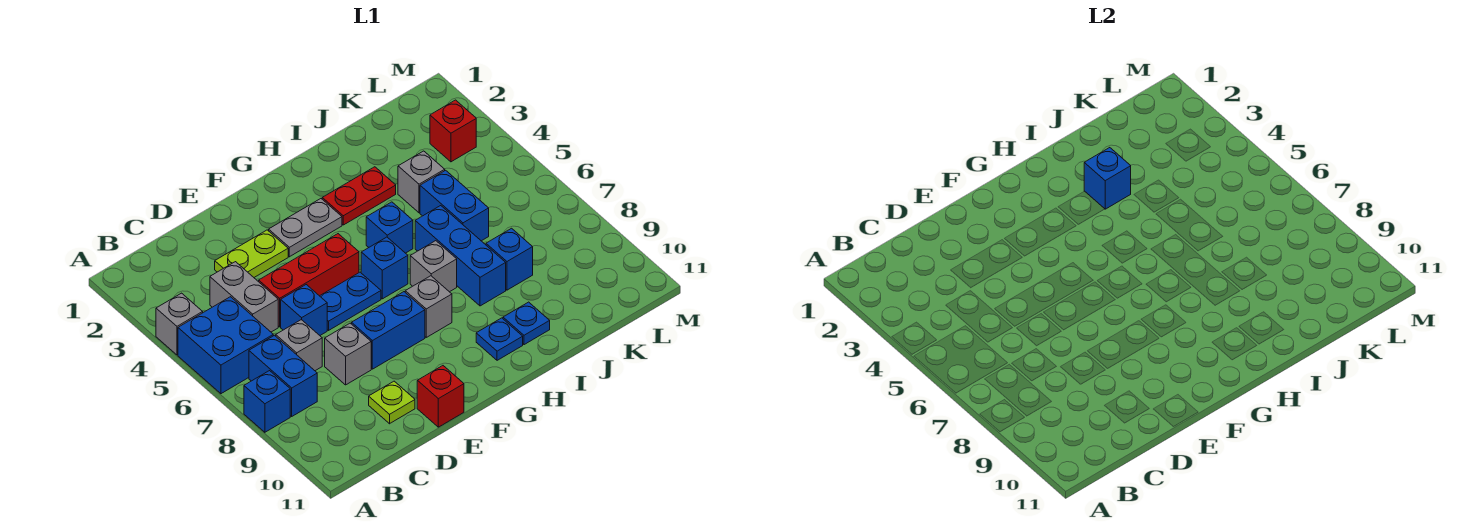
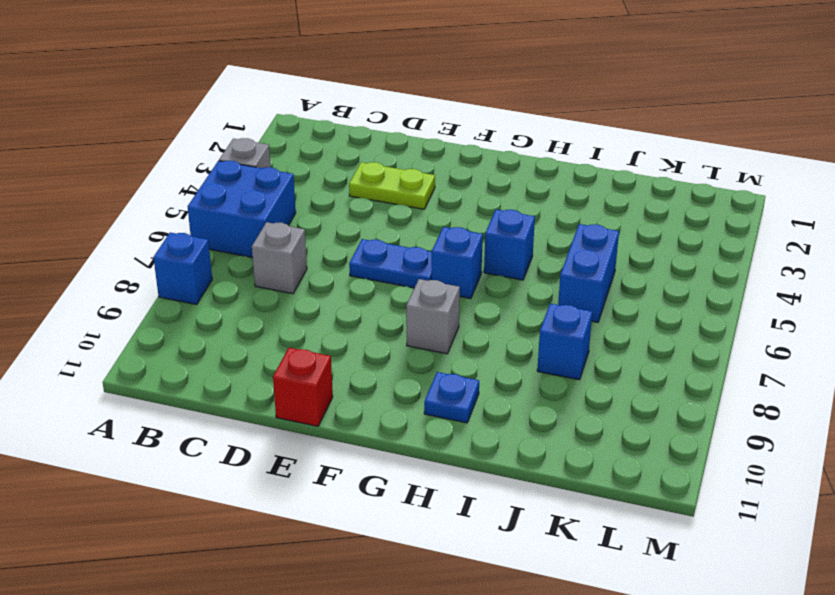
none -> blue 1x2 brick [249,335,317,416]
none -> grey 1x2 brick [210,262,278,332]
none -> red 1x3 brick [259,234,359,327]

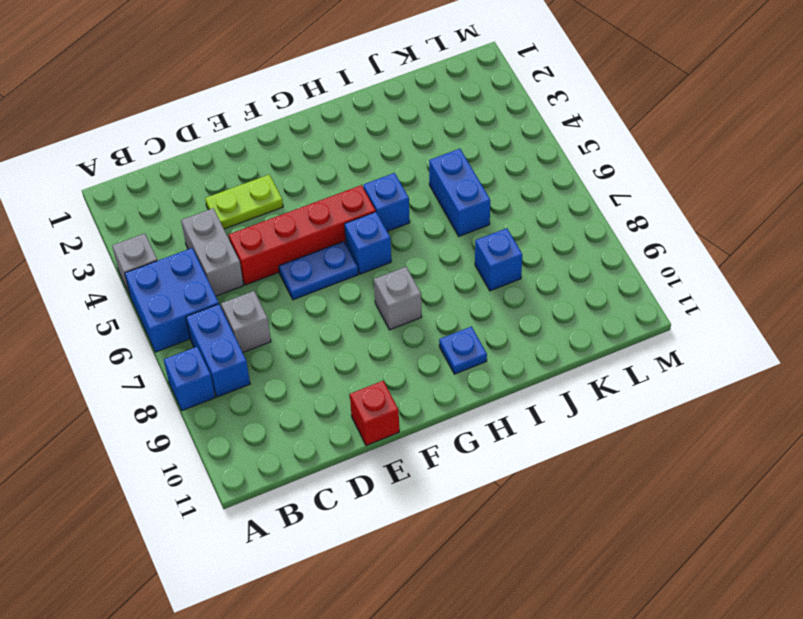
red 1x4 brick [229,185,376,285] -> red 1x3 brick [259,234,359,327]
none -> blue 1x1 brick [281,285,327,335]
none -> grey 1x1 brick [325,323,371,385]
none -> lime 1x1 plate [369,381,415,424]

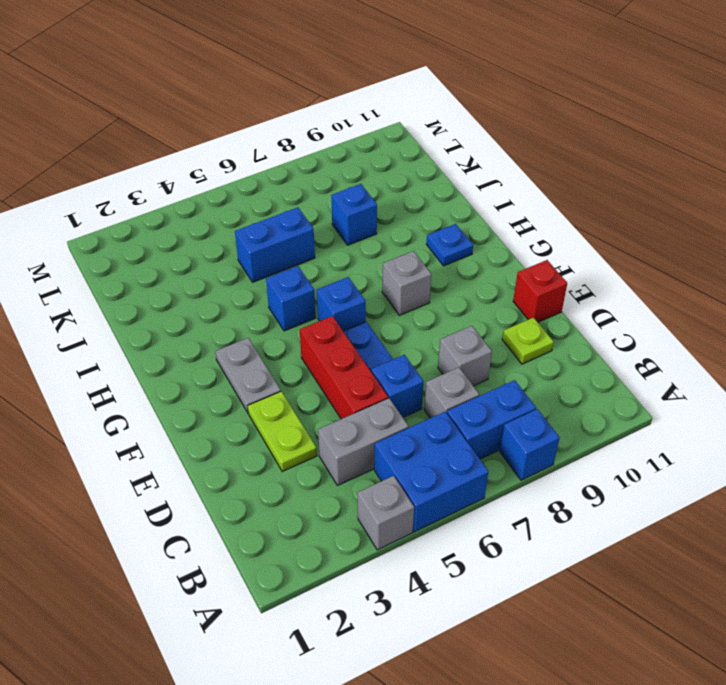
none -> blue 1x2 brick [352,292,425,369]
none -> red 1x2 plate [322,167,396,225]
none -> grey 1x1 brick [410,241,457,292]

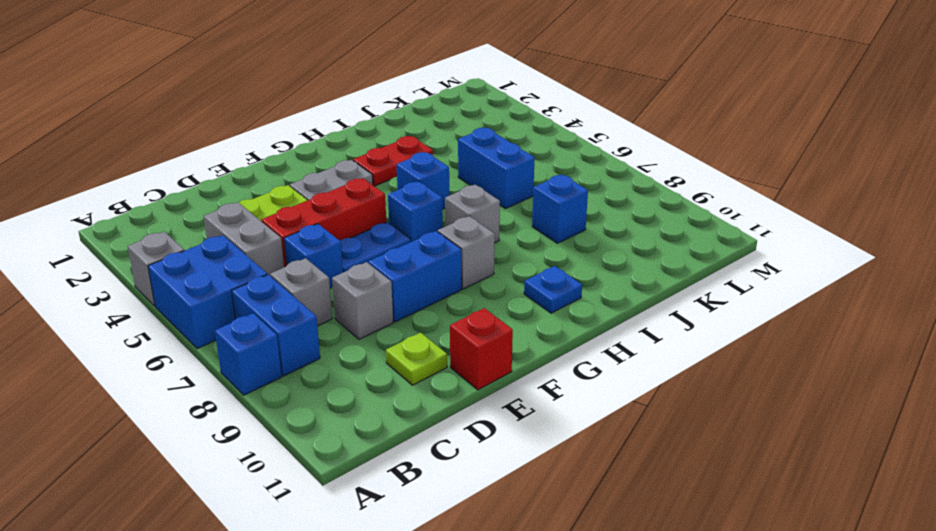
none -> blue 1x3 brick [415,206,506,306]
none -> blue 1x1 plate [503,302,550,345]
none -> grey 1x1 brick [398,151,445,213]

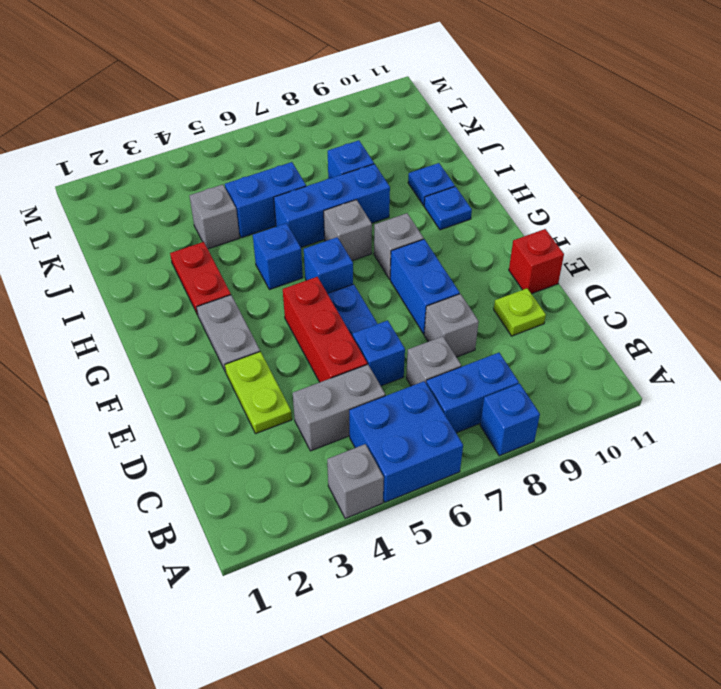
none -> red 1x1 brick [430,100,476,162]
none -> blue 1x1 brick [1084,148,1131,209]

